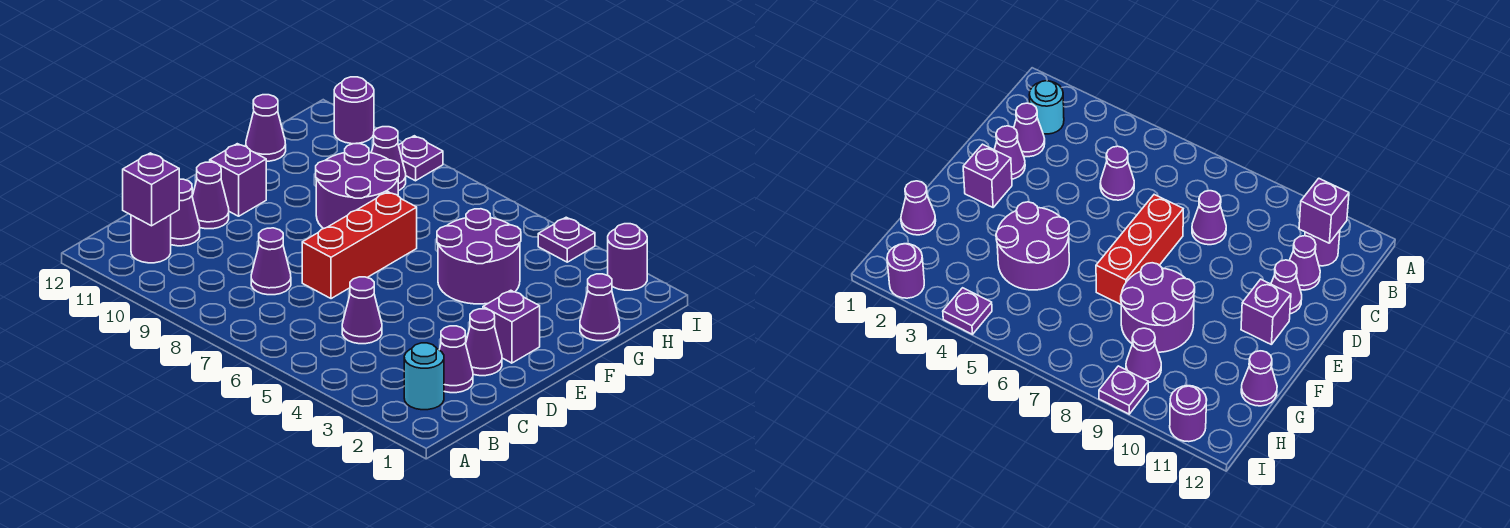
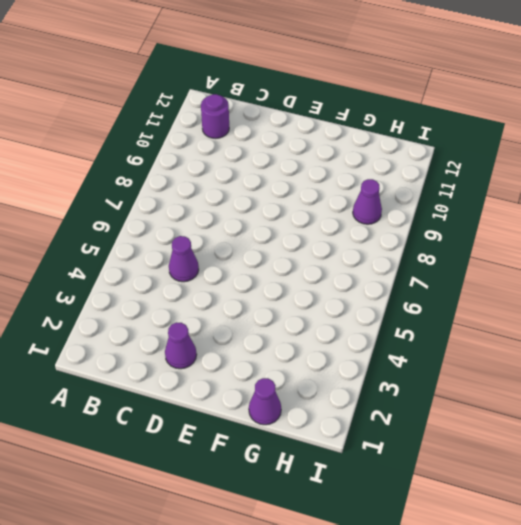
none -> cyan 1x1 round brick [404,343,444,410]
none -> purple 1x1 cone [439,326,473,393]
none -> purple 1x1 cone [251,228,291,295]

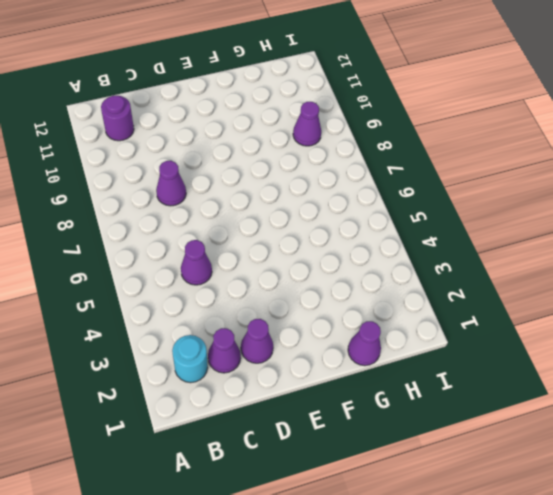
none -> purple 1x1 cone [171,179,200,246]
none -> red 1x3 brick [302,192,417,299]
none -> purple 1x1 cone [192,162,229,229]

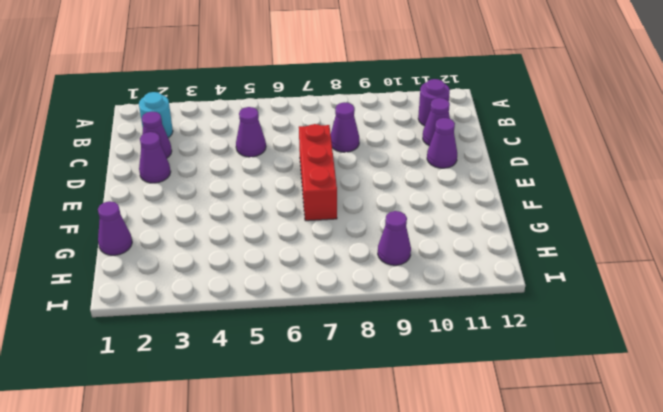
none -> purple 1x1 brick [483,290,540,363]
none -> purple 1x1 brick [210,144,266,216]
none -> purple 2x2 round brick [437,209,521,304]

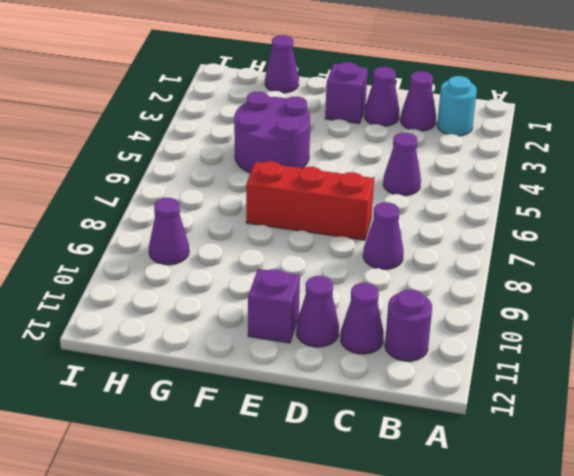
none -> purple 2x2 round brick [316,144,399,229]
none -> purple 1x1 cone [246,95,286,161]
none -> purple 1x1 round brick [608,224,647,290]

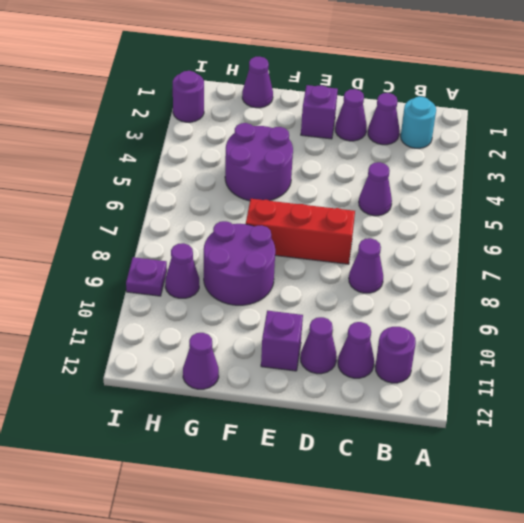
none -> purple 1x1 plate [538,217,595,262]
none -> purple 1x1 round brick [334,77,374,144]
none -> purple 1x1 brick [123,153,179,226]

